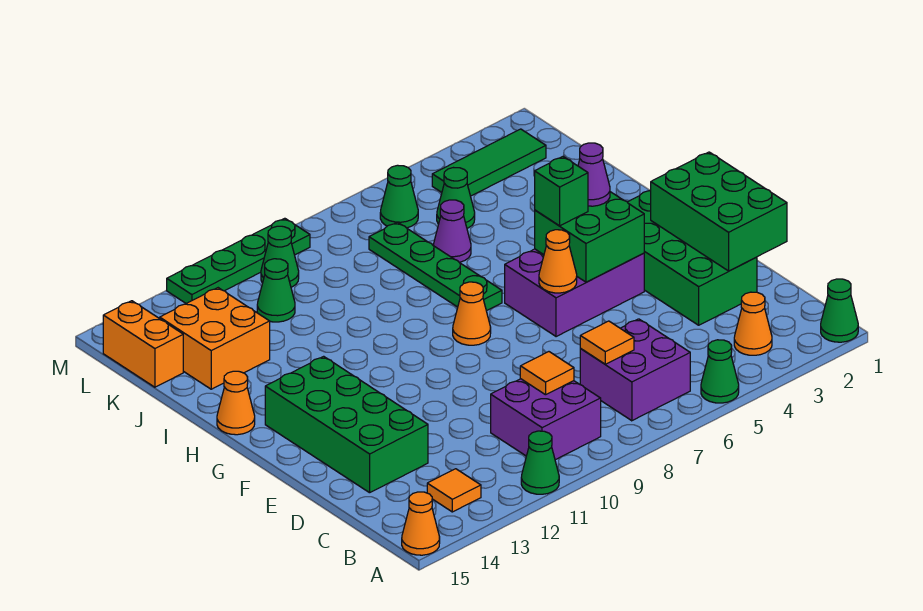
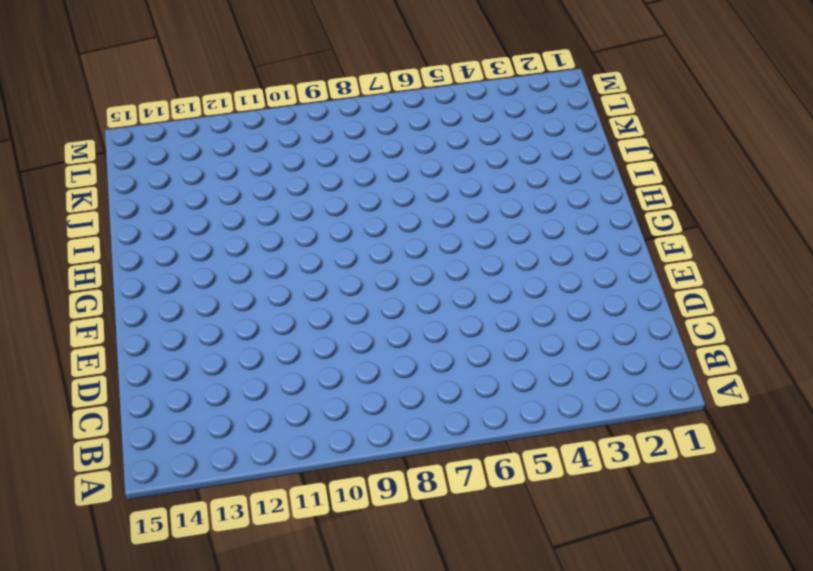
none -> green 1x1 cone [821,279,858,342]
none -> green 1x1 cone [701,340,739,403]
none -> green 1x1 cone [521,431,559,494]
none -> orange 1x1 cone [402,492,440,555]

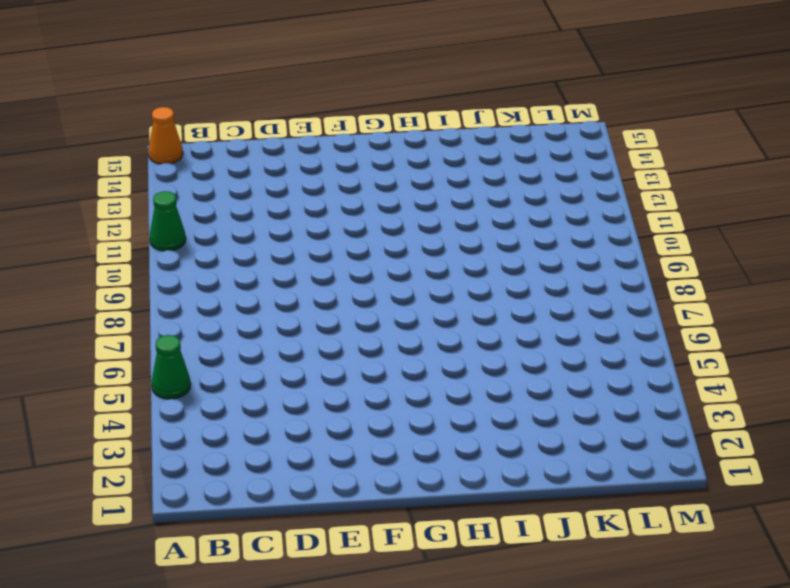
none -> green 1x1 cone [821,279,858,342]
none -> orange 1x1 cone [734,292,772,355]
none -> purple 2x2 brick [580,319,690,421]
none -> purple 2x2 brick [491,379,601,460]

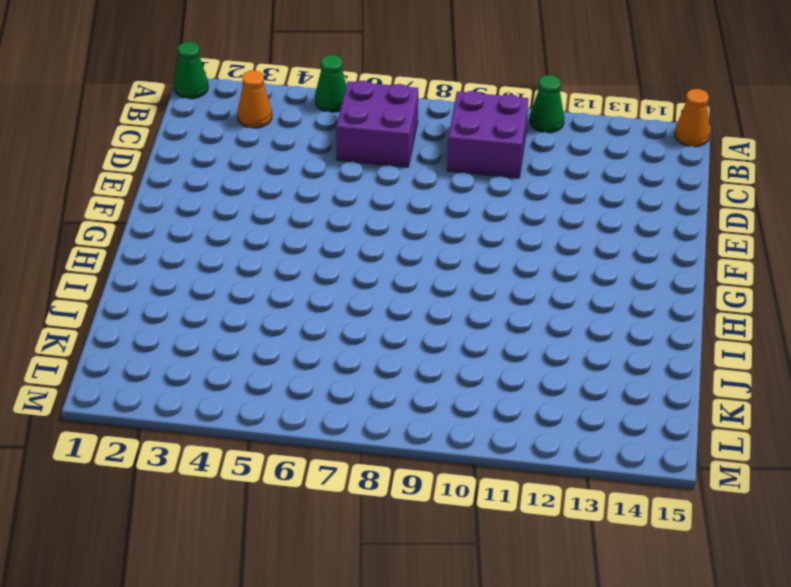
none -> orange 1x1 tile [427,469,481,512]
none -> green 2x4 brick [628,190,757,325]
none -> green 2x4 brick [265,356,428,493]
none -> purple 2x3 brick [505,249,644,337]

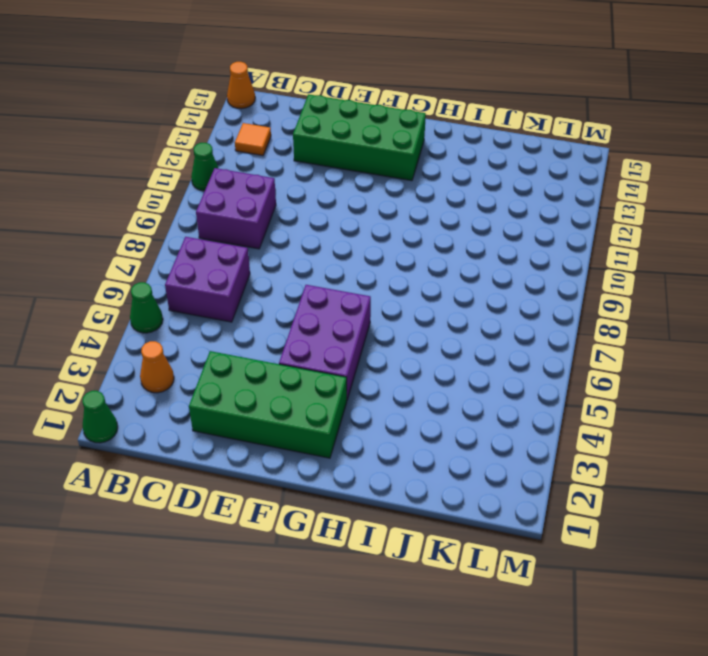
none -> orange 1x1 cone [453,282,491,345]
none -> green 1x4 plate [369,222,502,311]
none -> orange 1x1 cone [217,371,255,435]
none -> purple 1x1 cone [433,200,471,262]

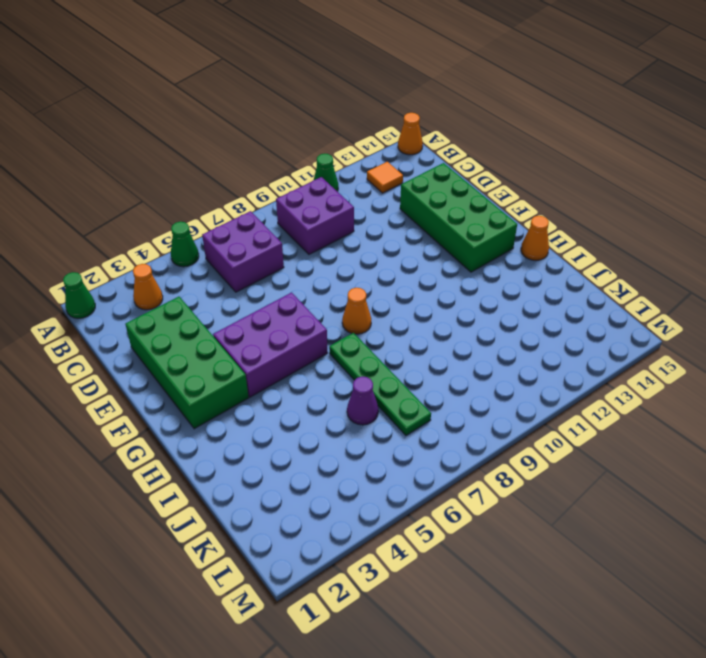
none -> orange 2x2 brick [160,288,270,389]
none -> green 1x1 cone [437,168,475,228]
none -> green 1x1 cone [257,259,295,322]
none -> orange 1x2 brick [103,301,183,387]

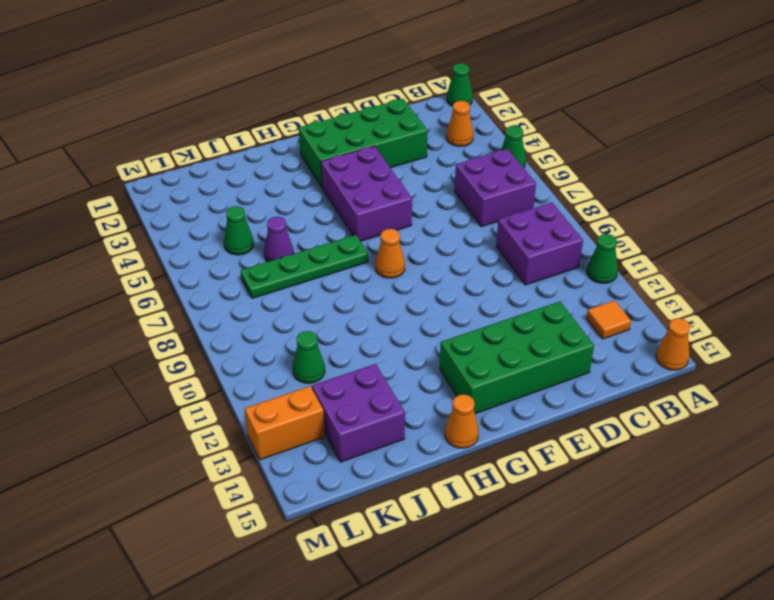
purple 2x2 brick [312,364,405,462] -> orange 2x2 brick [160,288,270,389]
orange 1x2 brick [245,386,325,460] -> orange 1x2 brick moved to [103,301,183,387]
none -> green 1x3 tile [432,129,546,196]
none -> green 1x1 cone [380,165,418,228]
none -> green 1x1 cone [261,226,299,287]
none -> green 1x4 plate [167,218,310,303]

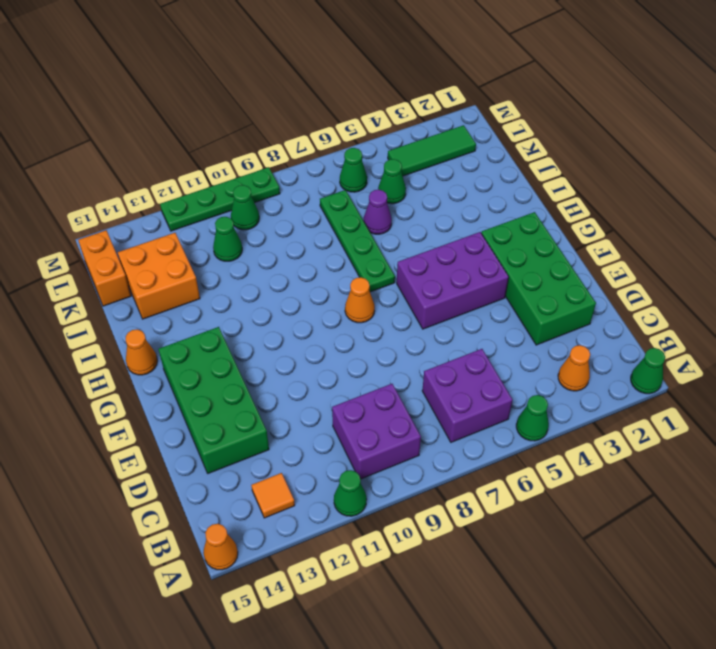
none -> orange 1x1 tile [580,321,634,364]
none -> orange 1x1 tile [520,352,574,395]
none -> green 2x3 brick [651,152,787,271]
none -> green 2x2 brick [535,192,644,282]

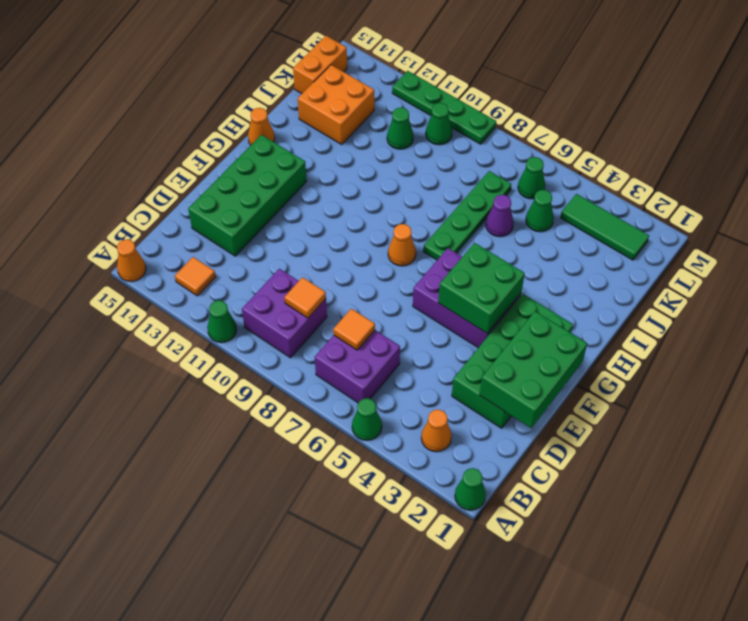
none -> orange 1x1 cone [539,230,577,293]
none -> purple 1x1 cone [578,143,610,206]
none -> green 1x1 brick [535,157,588,226]

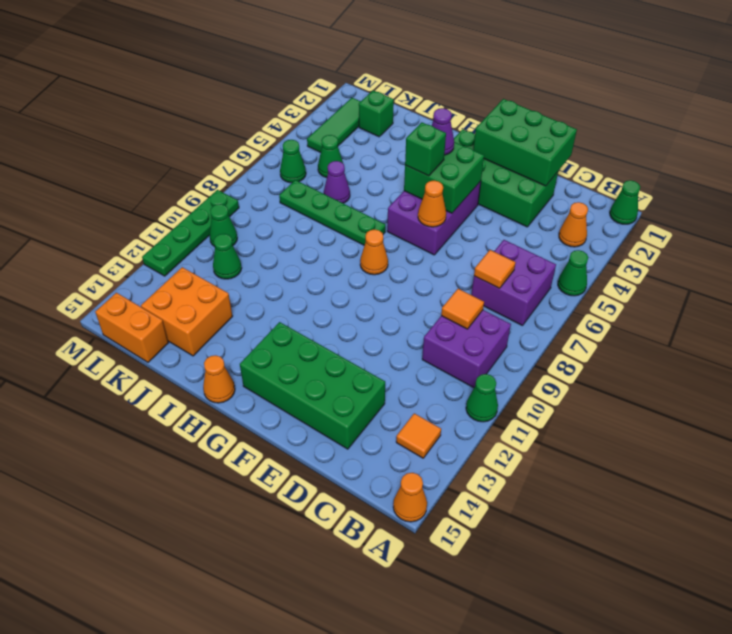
green 1x1 brick [359,90,394,137] -> none

